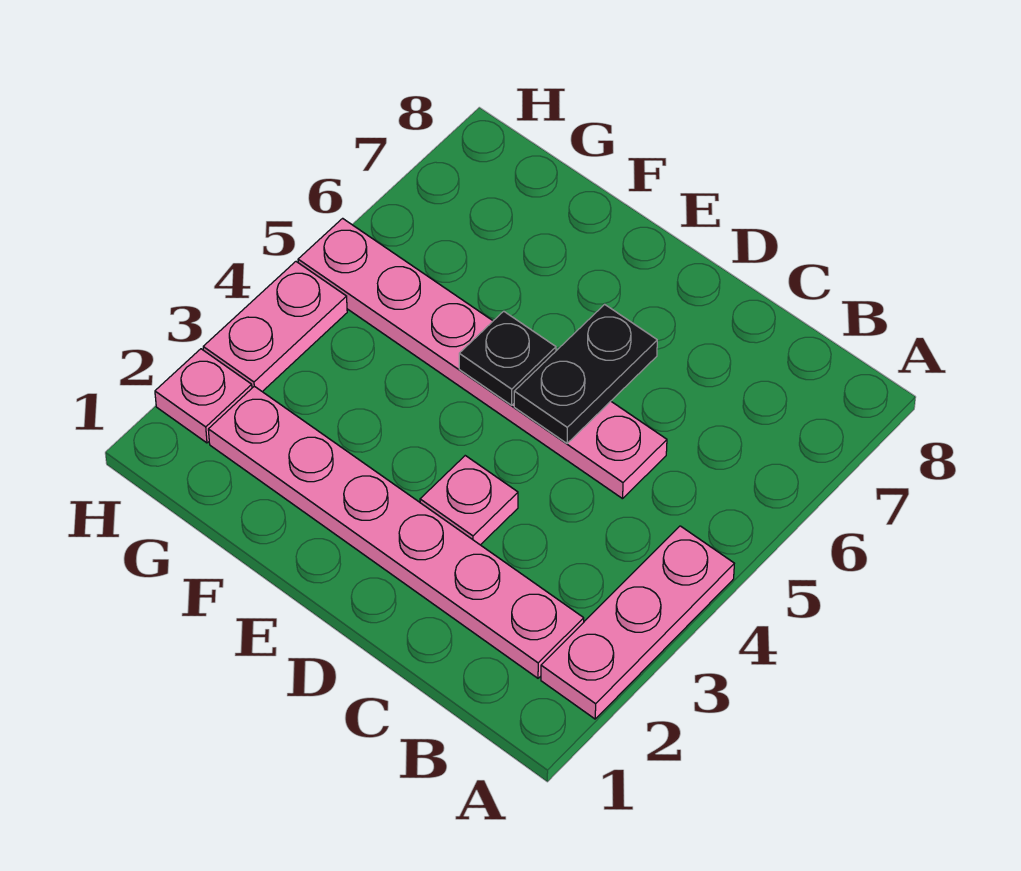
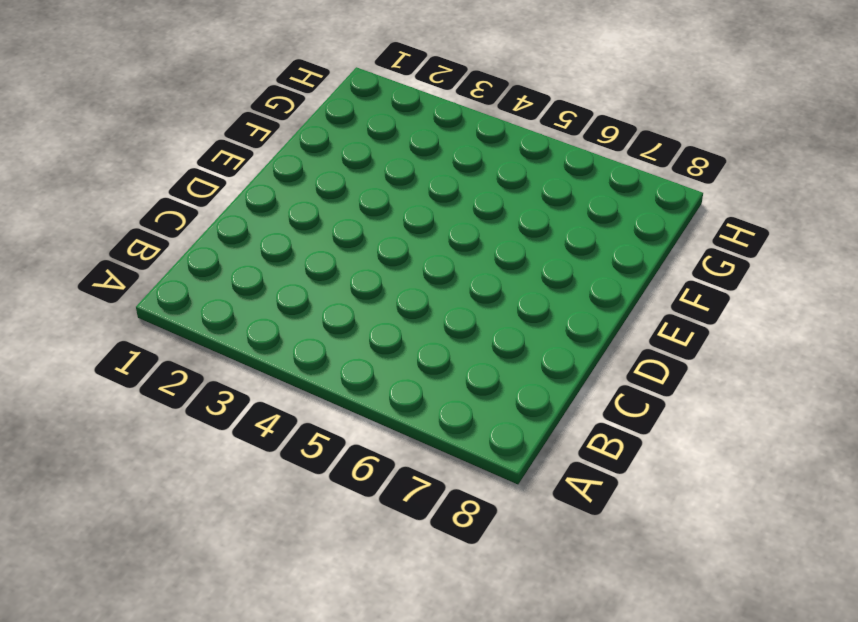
none -> pink 1x3 plate [541,526,734,719]
none -> pink 1x6 plate [208,386,584,678]

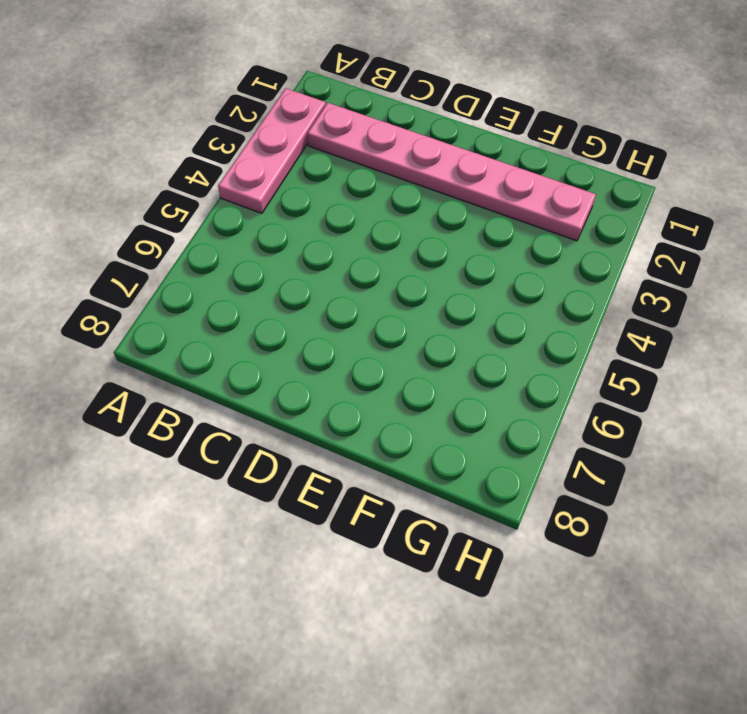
none -> pink 1x6 plate [298,218,667,499]
none -> pink 1x1 plate [420,456,518,545]

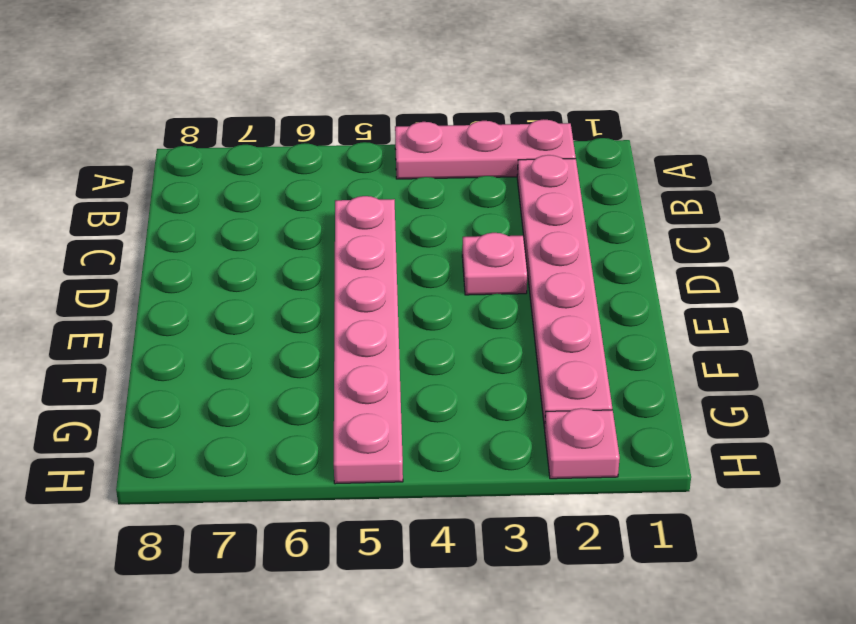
none -> pink 1x2 plate [203,262,347,392]
none -> black 1x2 plate [514,304,657,443]

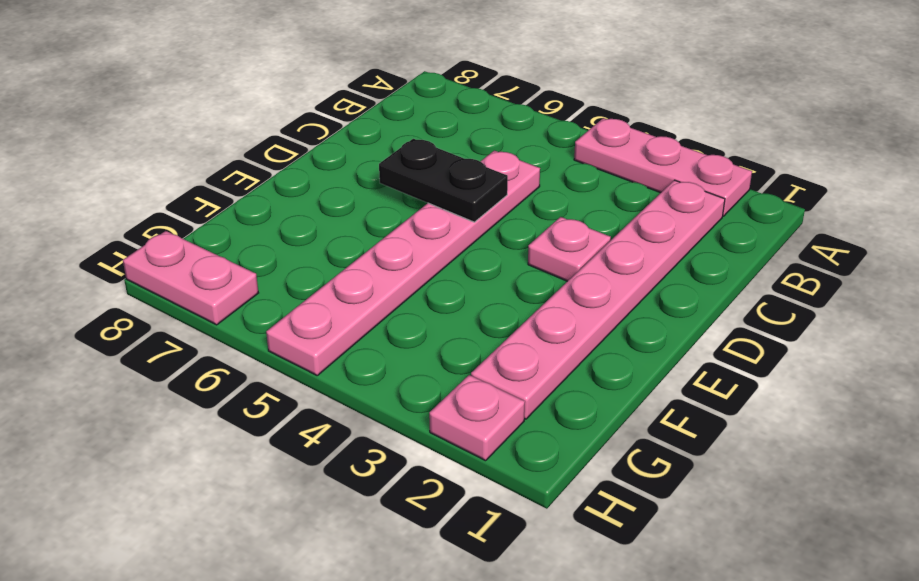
pink 1x2 plate [123,231,258,325] -> pink 1x2 plate moved to [203,262,347,392]
none -> black 1x1 plate [459,311,556,405]

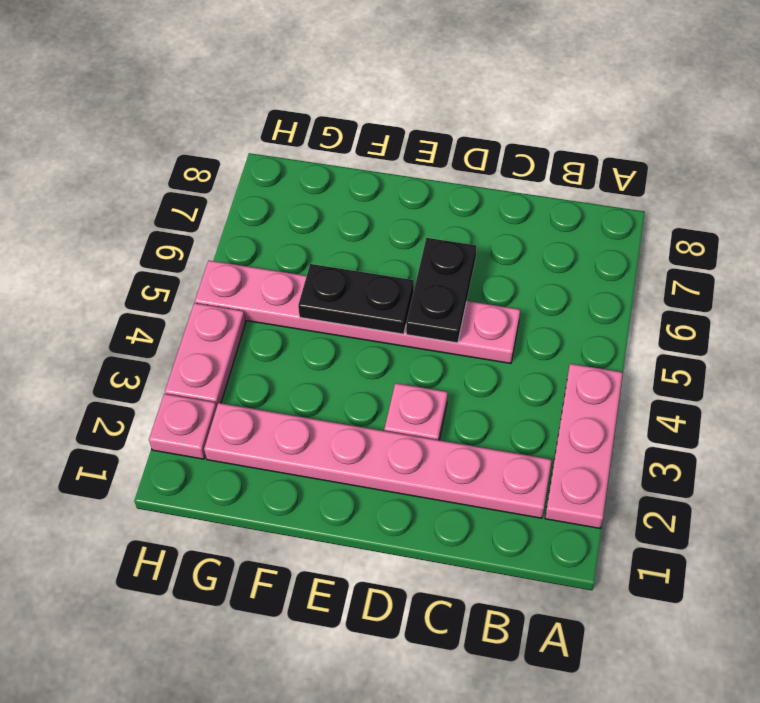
black 1x2 plate [298,264,414,334] -> black 1x1 plate [459,311,556,405]

